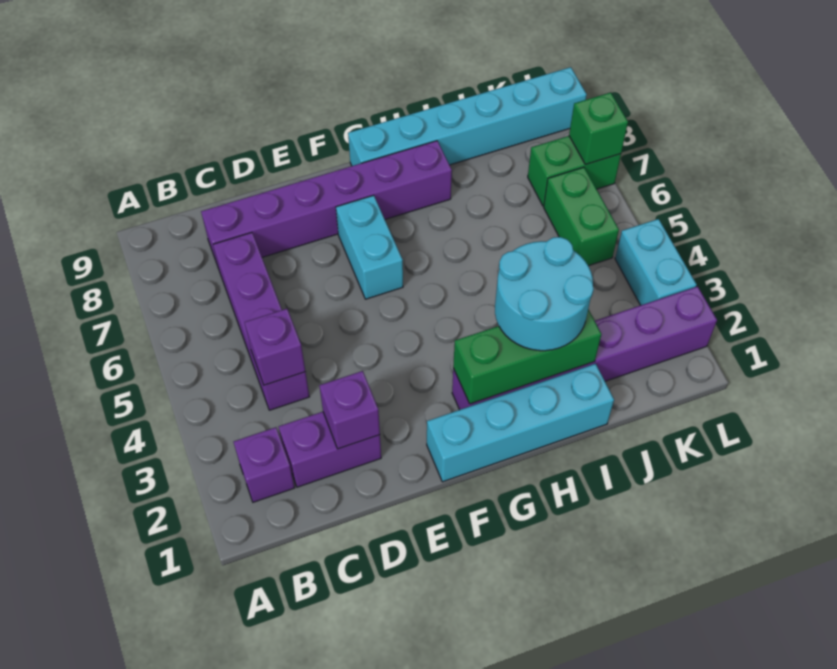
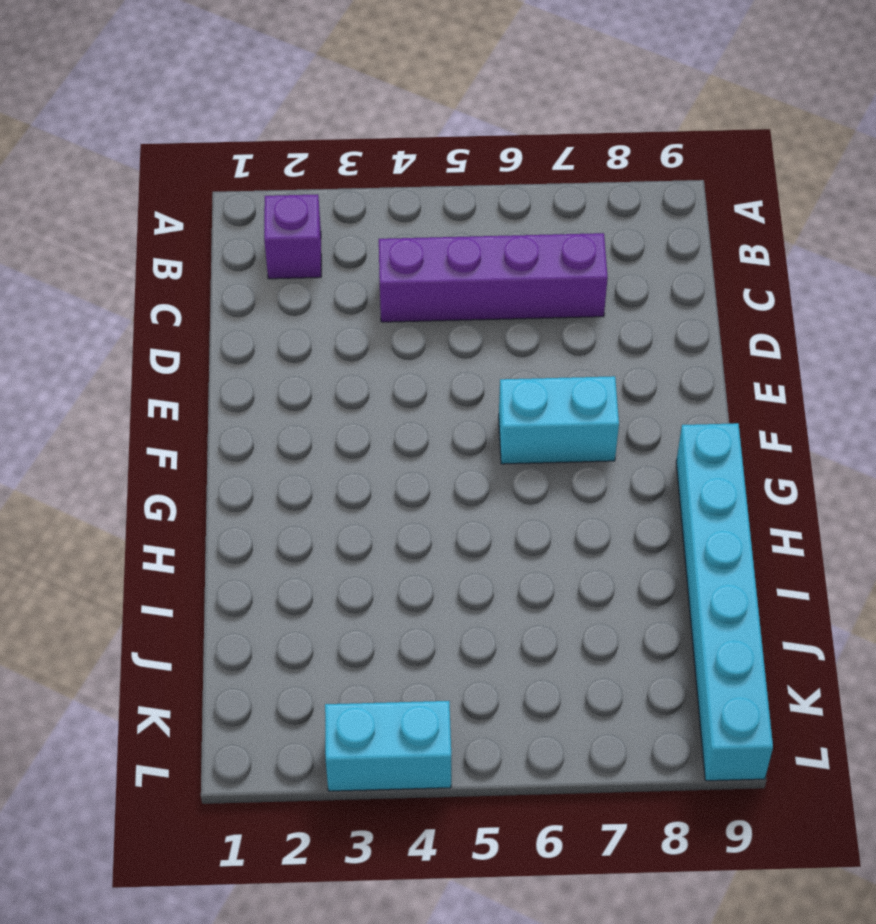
none -> purple 1x2 brick [279,412,381,487]
none -> purple 1x6 brick [201,141,452,268]
none -> cyan 1x4 brick [427,364,614,482]

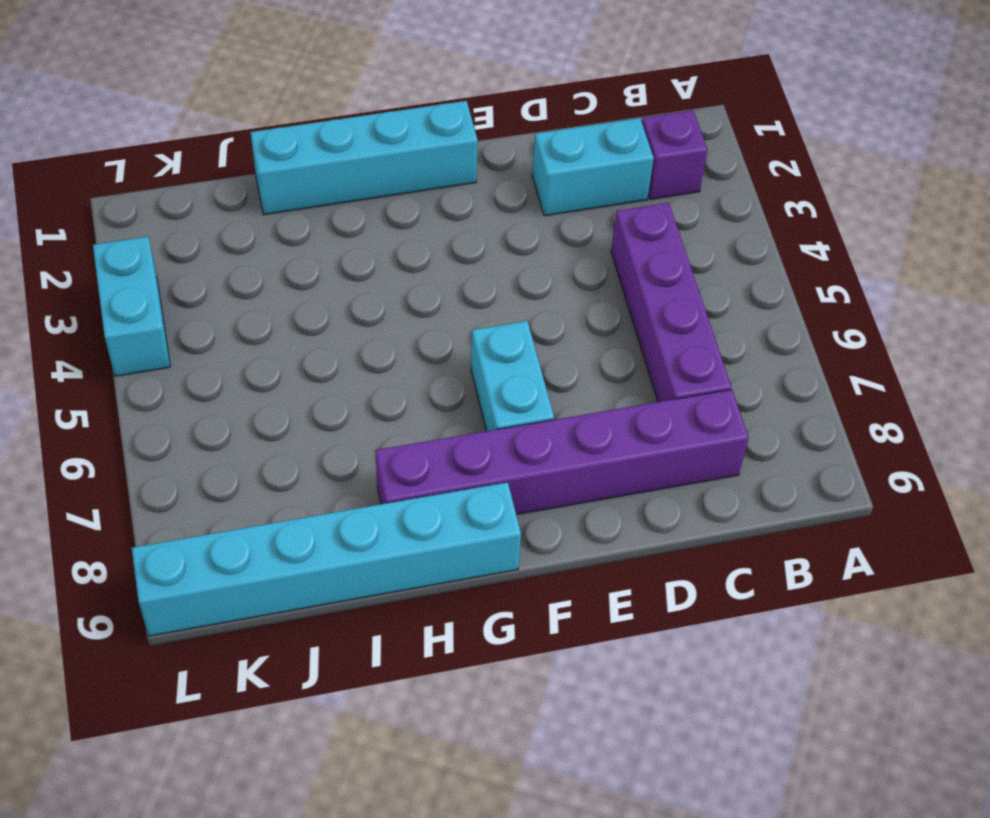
cyan 1x2 brick [532,118,654,216] -> purple 1x2 brick [279,412,381,487]
none -> purple 1x6 brick [452,286,717,410]
none -> green 1x2 brick [544,167,619,266]
none -> green 1x2 brick [528,136,621,206]

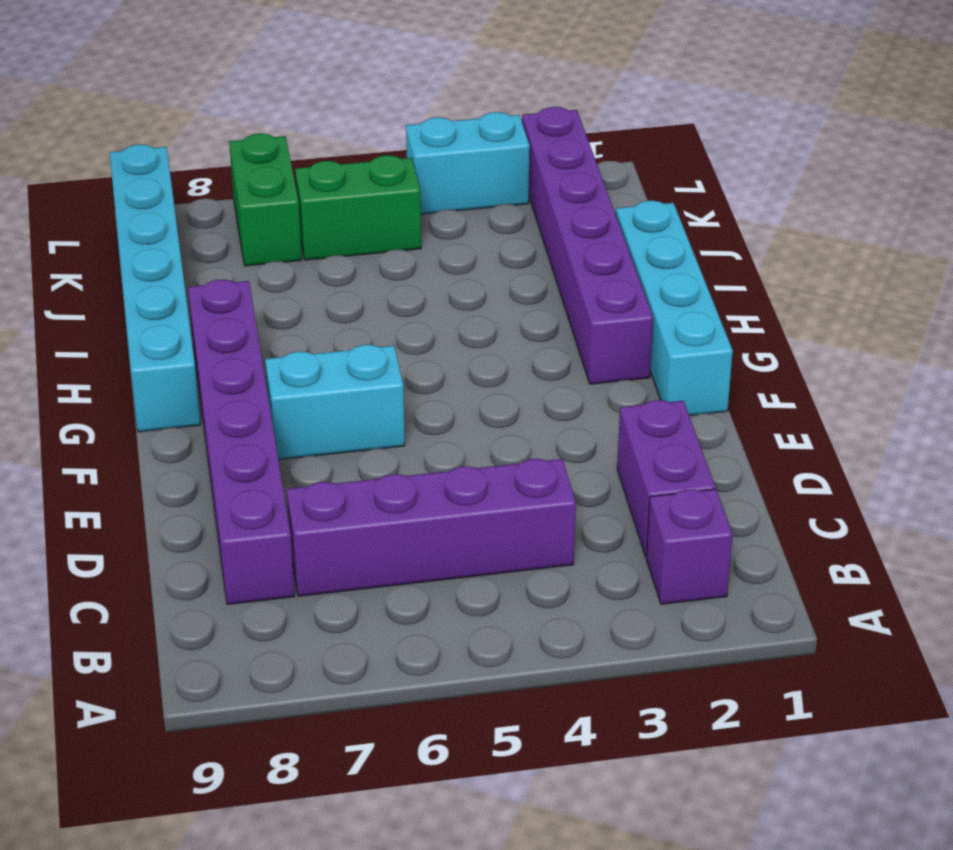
none -> purple 1x1 brick [245,309,305,385]
none -> purple 1x1 brick [319,371,380,449]
none -> green 1x3 brick [453,309,601,404]

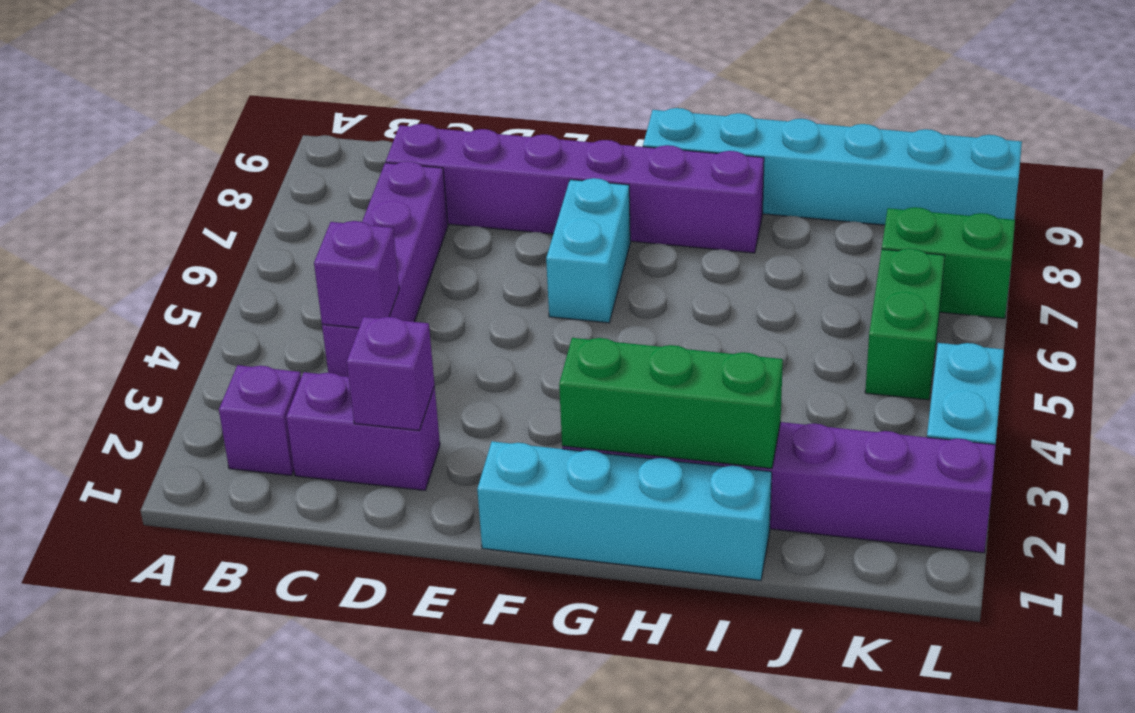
none -> green 1x1 brick [569,92,628,164]
none -> cyan 2x2 round brick [495,237,593,351]

